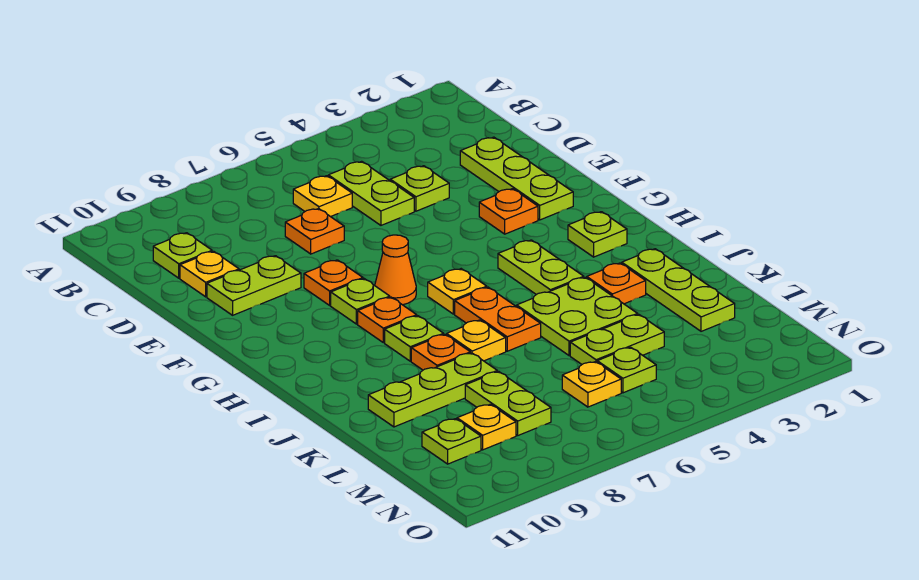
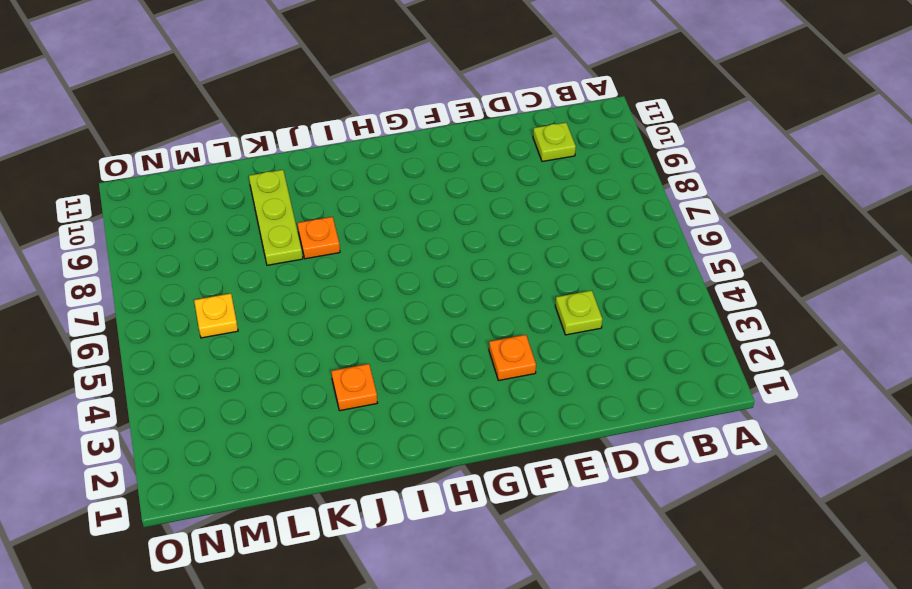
none -> lime 1x2 plate [328,161,414,225]
none -> yellow 1x1 plate [293,176,352,217]
none -> lime 1x3 plate [460,137,573,220]
none -> orange 1x1 plate [285,209,344,254]

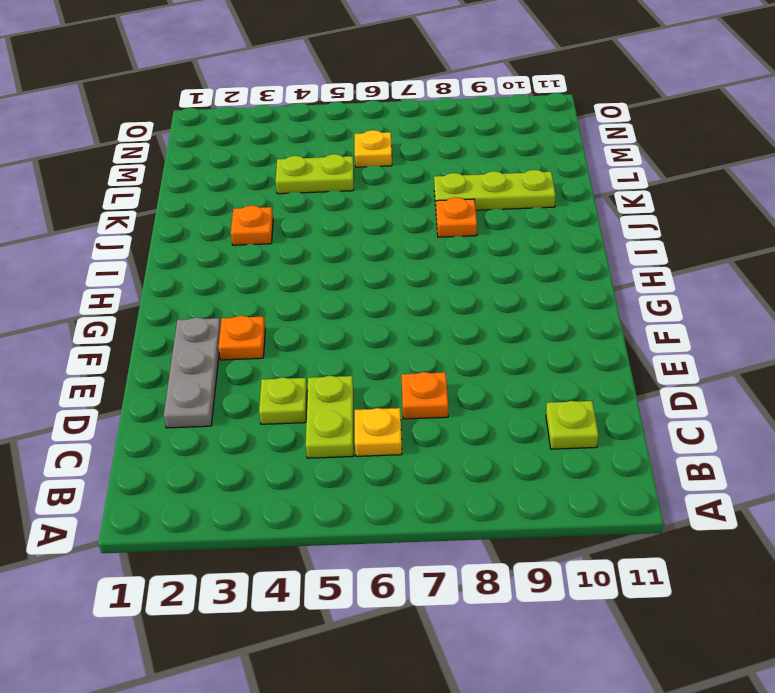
grey 1x3 plate [164,317,221,428] -> lime 1x3 plate [460,137,573,220]
none -> yellow 1x1 plate [180,251,239,297]
none -> lime 1x2 plate [207,256,301,315]
none -> orange 1x1 plate [304,260,363,305]
none -> orange 1x1 cone [375,235,416,305]

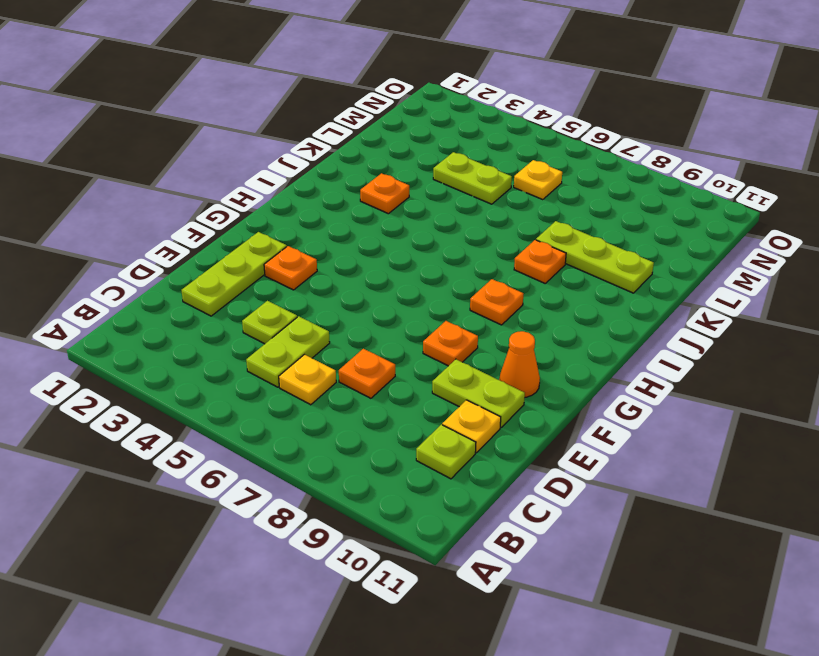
orange 1x1 cone [499,331,540,397] -> orange 1x1 cone moved to [375,235,416,305]
none -> lime 1x1 plate [331,279,390,324]
none -> lime 1x1 plate [568,212,627,257]
none -> lime 1x2 plate [498,240,584,295]
none -> yellow 1x1 plate [428,269,487,314]

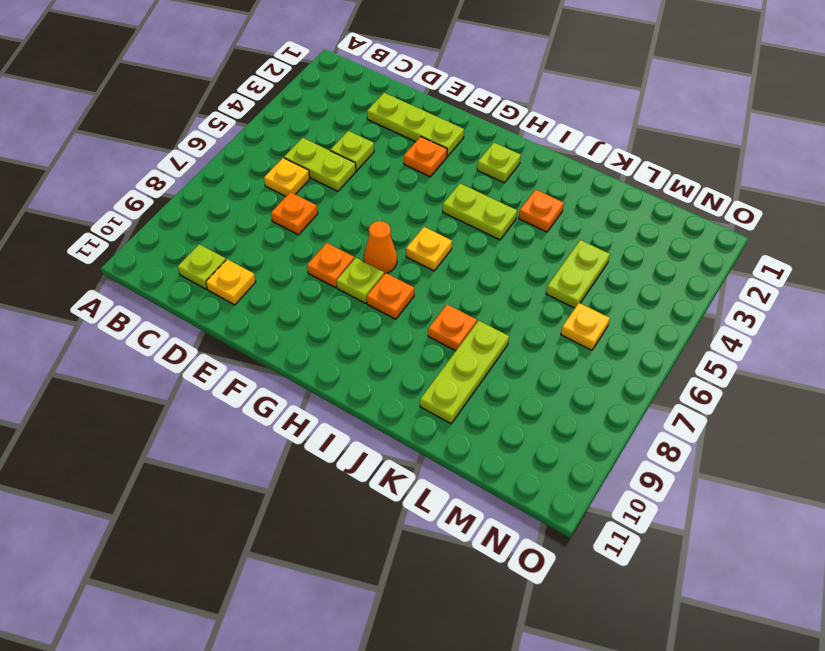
none -> lime 1x2 plate [207,256,301,315]
none -> orange 1x2 plate [455,287,541,351]
none -> lime 1x1 plate [385,316,444,361]
none -> lime 1x3 plate [622,249,735,331]

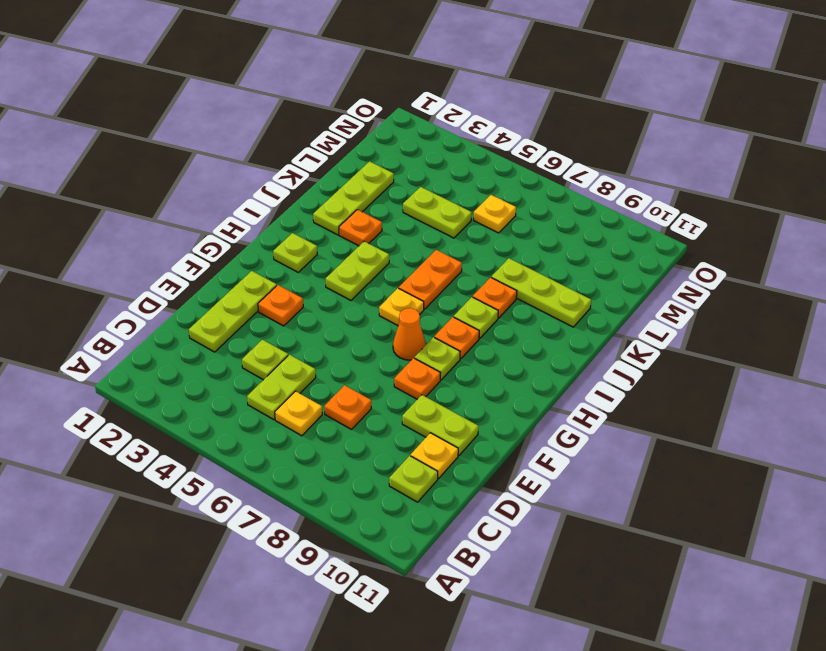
none -> lime 2x2 plate [517,277,638,356]
none -> yellow 1x1 plate [447,320,506,361]
none -> lime 1x2 plate [465,371,551,435]
none -> lime 1x1 plate [597,347,656,393]

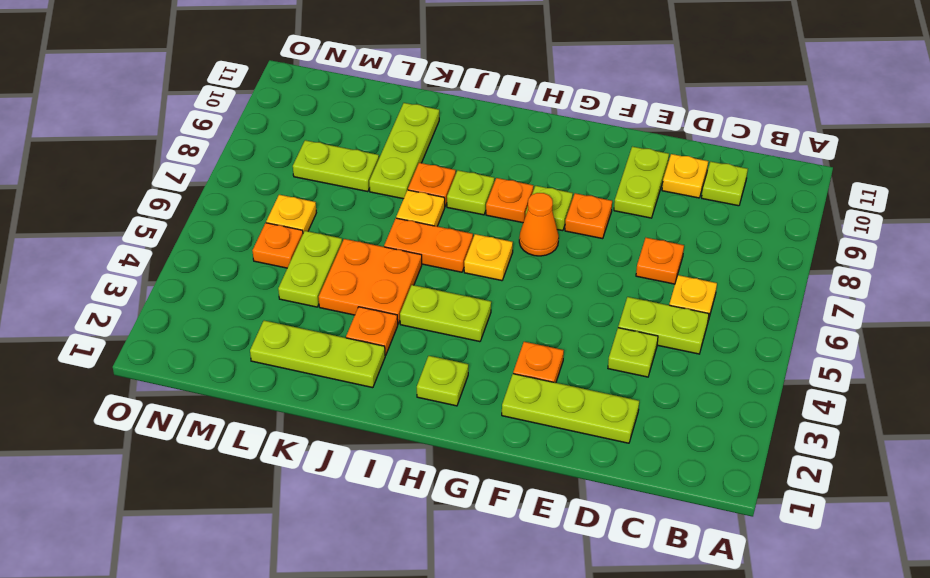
orange 2x2 plate [319,239,422,324] -> lime 2x2 plate [517,277,638,356]
orange 1x1 plate [252,223,303,268] -> lime 1x1 plate [597,347,656,393]
none -> yellow 1x1 plate [457,404,516,450]
none -> lime 1x1 plate [422,419,481,464]

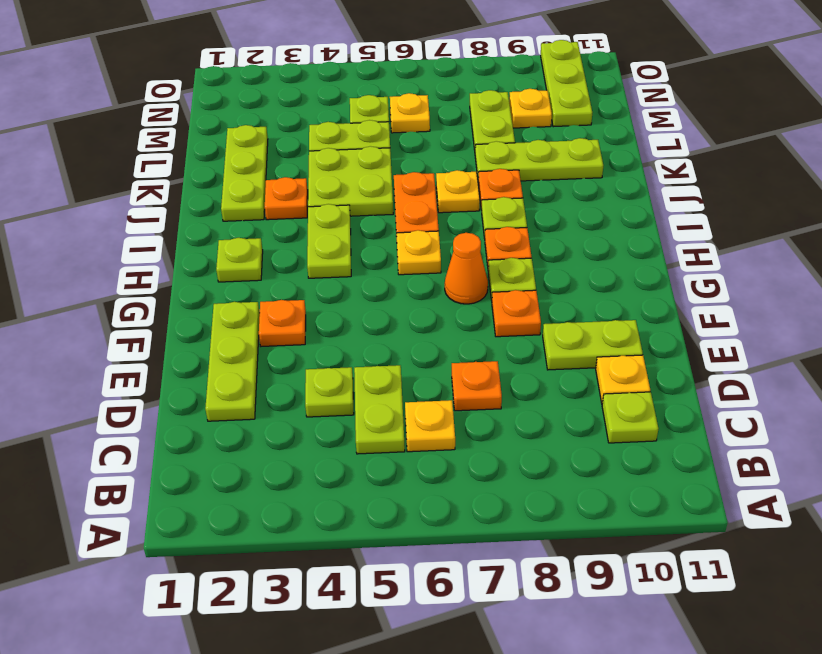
lime 1x3 plate [541,40,592,127] -> lime 1x1 plate [422,419,481,464]

